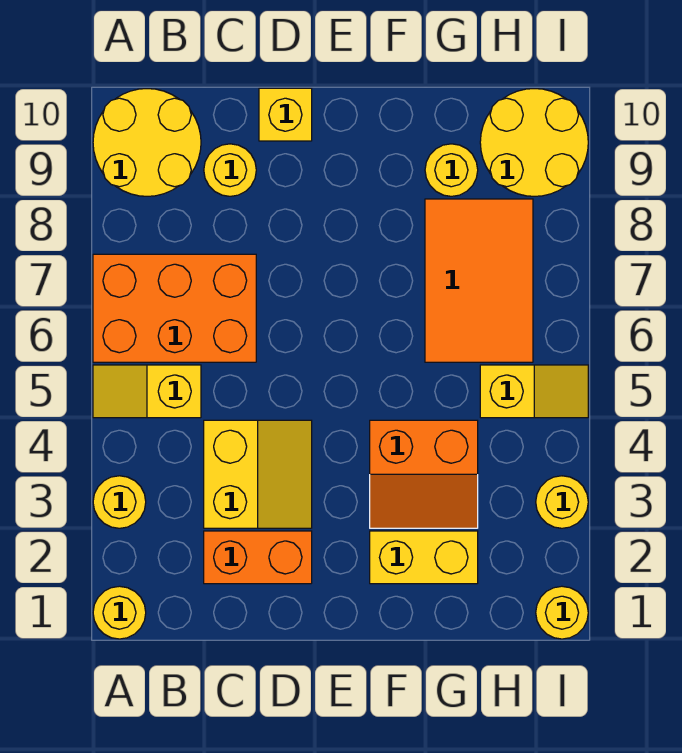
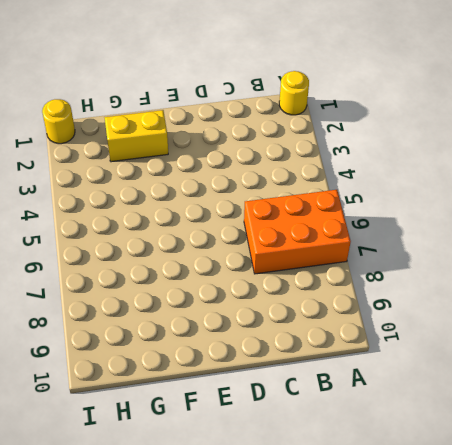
none -> yellow 1x1 round brick [93,476,146,528]
none -> yellow 1x2 slope [93,365,201,418]
none -> yellow 2x2 round brick [93,89,201,196]

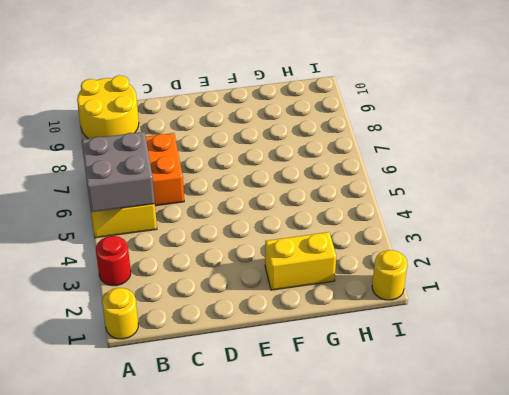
red 1x1 round brick [96,236,131,286] -> yellow 1x1 round brick [93,476,146,528]
grey 2x2 brick [82,132,155,212] -> none
none -> orange 1x2 brick [204,531,312,584]
none -> yellow 2x2 slope [204,420,312,528]
none -> yellow 1x1 round brick [204,144,256,196]

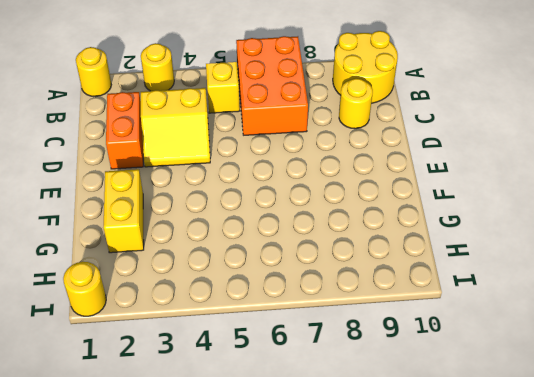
none -> yellow 1x1 brick [259,88,312,141]
none -> orange 2x2 slope [370,420,478,528]
none -> orange 2x3 tile [425,199,533,362]

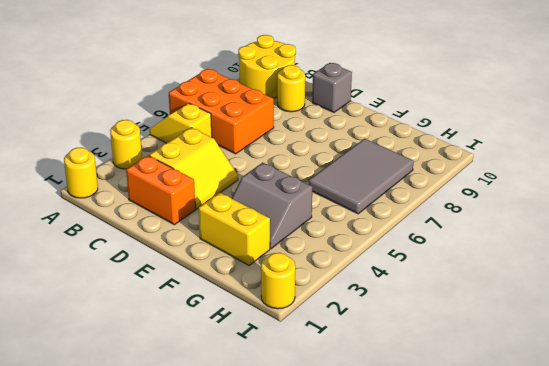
grey 1x1 brick [312,63,352,112] -> yellow 1x1 brick [259,88,312,141]
grey 2x2 slope [232,163,312,249] -> orange 2x2 slope [370,420,478,528]
grey 2x3 tile [309,139,414,214] -> orange 2x3 tile [425,199,533,362]
none -> yellow 1x1 round brick [425,144,478,196]
none -> yellow 1x2 slope [480,365,588,418]
none -> yellow 2x2 round brick [480,89,588,196]

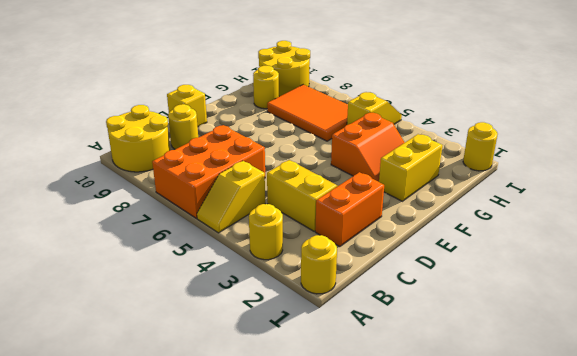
none -> yellow 1x1 round brick [536,476,588,528]

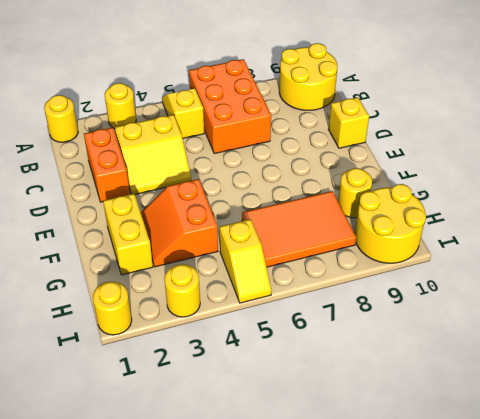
none -> yellow 1x1 round brick [204,144,256,196]

